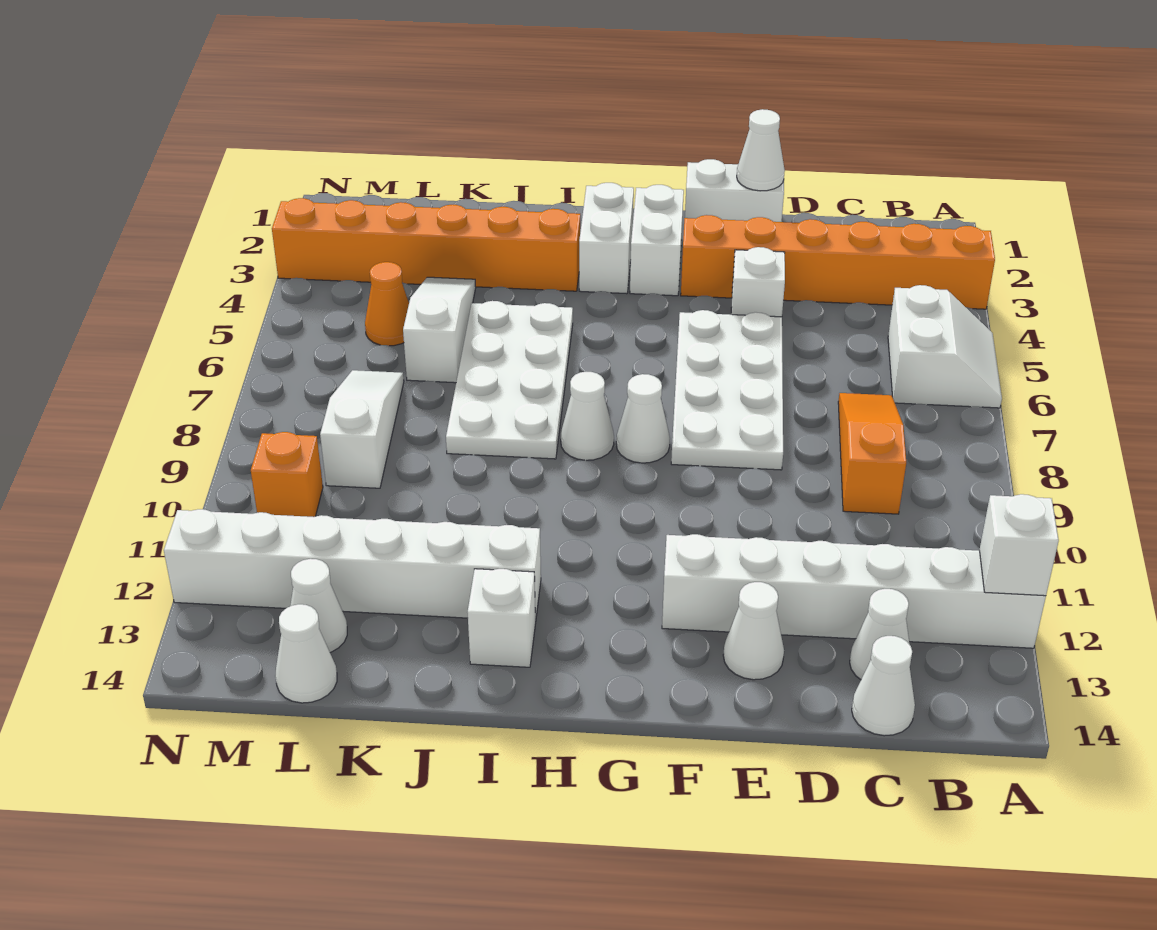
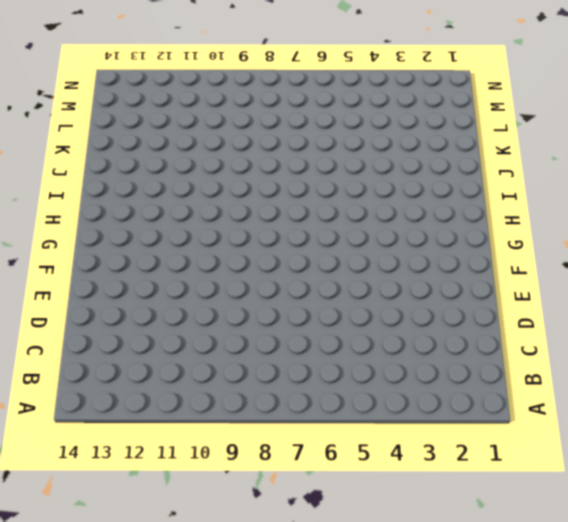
none -> orange 1x6 brick [681,215,995,309]
none -> white 2x2 slope [888,285,1002,408]
none -> white 1x6 brick [662,534,1046,648]

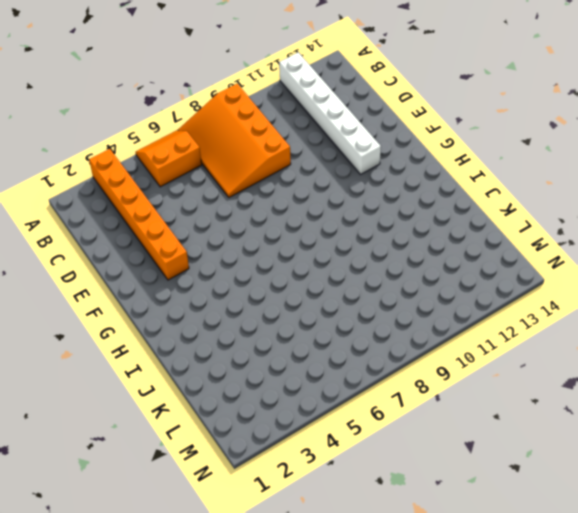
orange 2x2 slope [136,130,202,187] -> white 2x2 slope [888,285,1002,408]
orange 3x4 slope [178,84,291,197] -> orange 1x3 slope [838,393,906,514]
none -> white 1x1 cone [850,589,909,679]
none -> white 1x1 cone [852,636,915,736]
none -> white 1x2 brick [685,159,784,222]

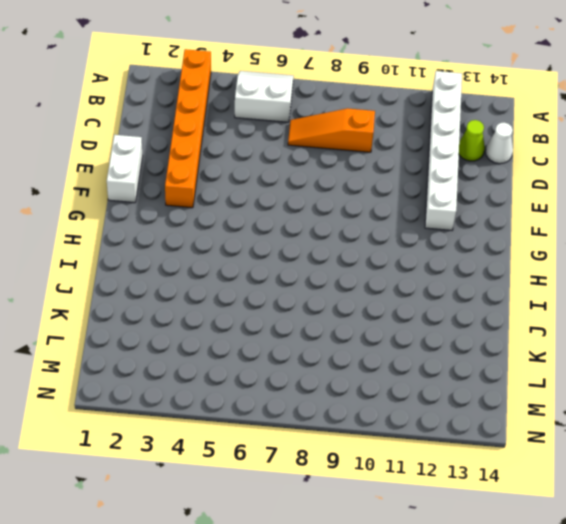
lime 1x1 cone [459,120,485,161] -> white 1x1 cone [850,589,909,679]
none -> white 1x1 brick [731,247,785,317]
none -> white 2x4 plate [671,310,783,470]
none -> white 1x1 cone [723,582,784,680]

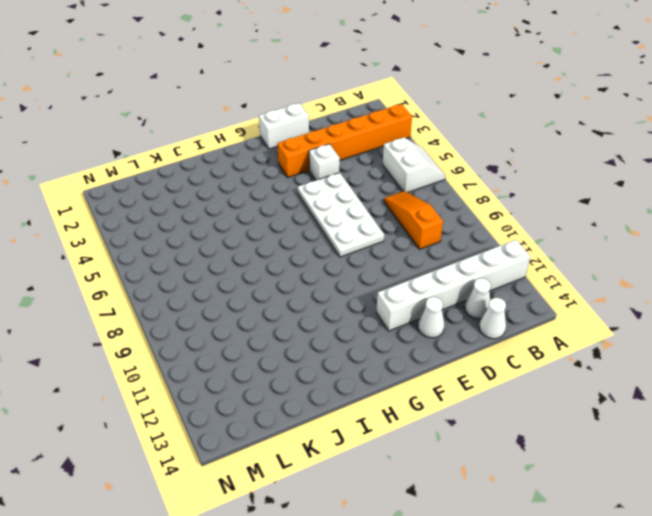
none -> white 1x2 brick [630,185,684,296]
none -> white 1x1 cone [616,374,670,463]
none -> white 1x2 brick [579,183,634,294]

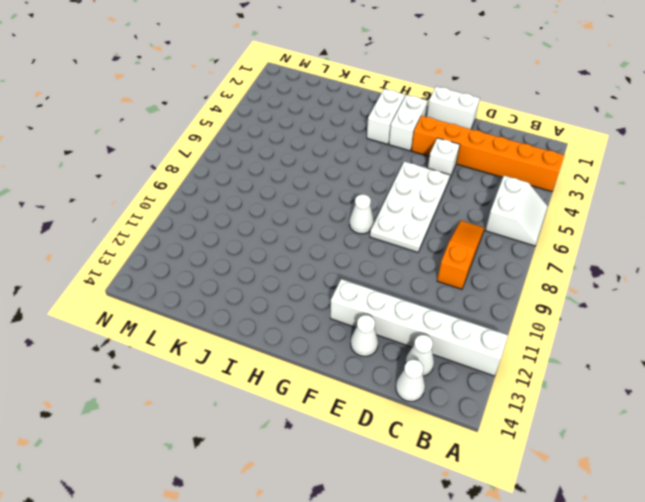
none -> white 1x1 cone [561,372,614,460]
none -> orange 1x6 brick [272,198,580,291]
none -> white 2x4 plate [446,301,573,459]

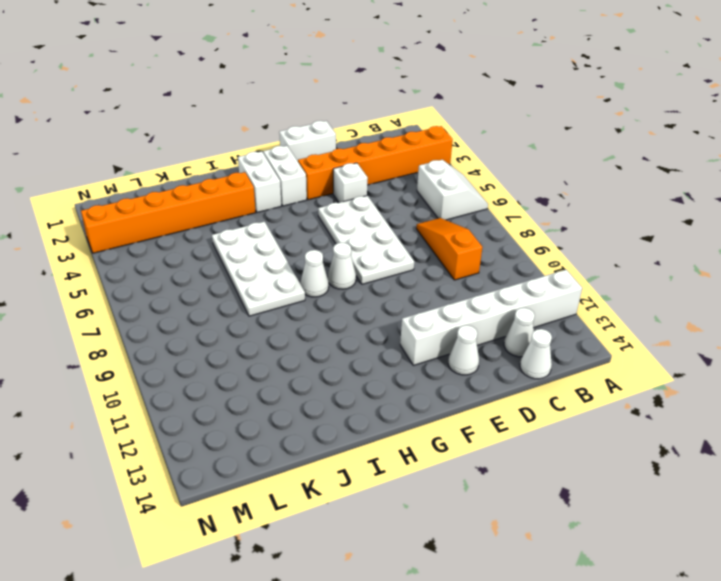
none -> white 1x6 brick [164,509,541,621]
none -> white 1x1 brick [467,569,536,667]
none -> white 1x3 slope [403,277,476,383]

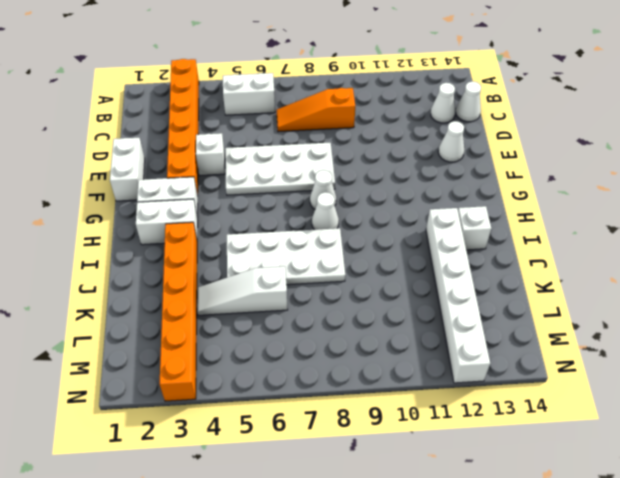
none -> white 1x6 brick [662,534,1046,648]
none -> orange 1x1 cone [365,262,409,346]
none -> white 1x3 slope [320,370,404,488]

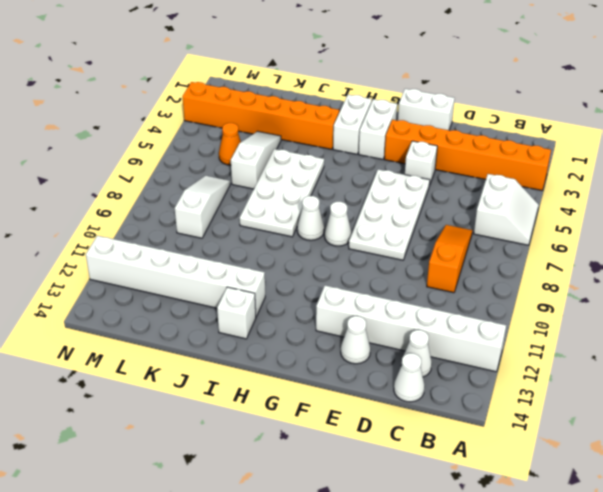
none -> white 1x1 cone [290,559,347,653]
none -> white 1x1 cone [275,604,337,703]
none -> orange 1x1 brick [251,432,323,517]

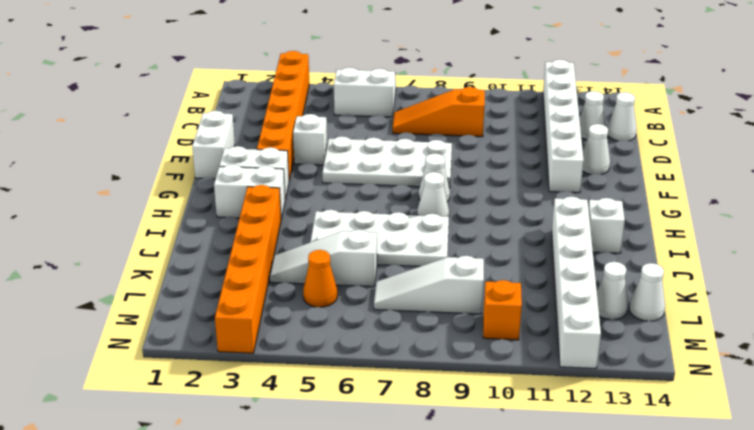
none -> white 1x1 brick [979,494,1059,596]
none -> white 1x1 cone [737,109,785,191]

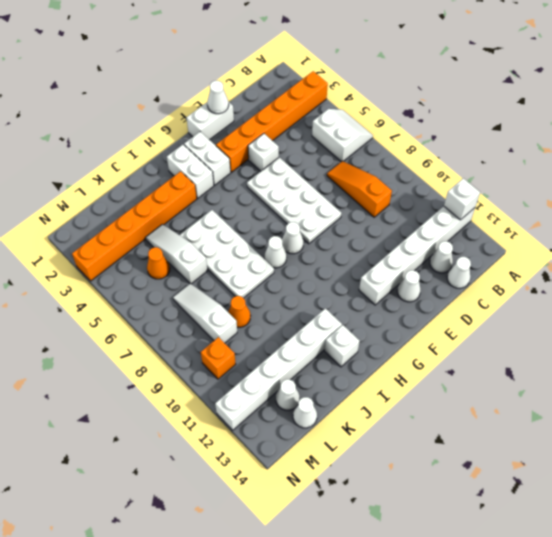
orange 1x1 cone [228,296,250,327] -> none

